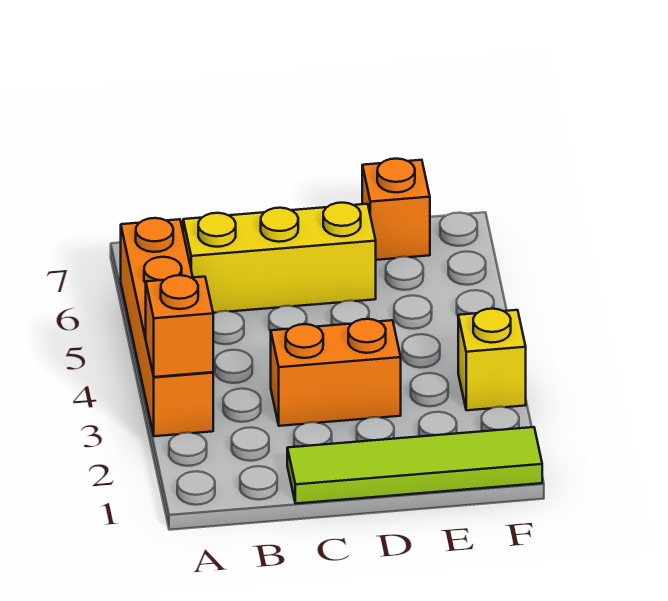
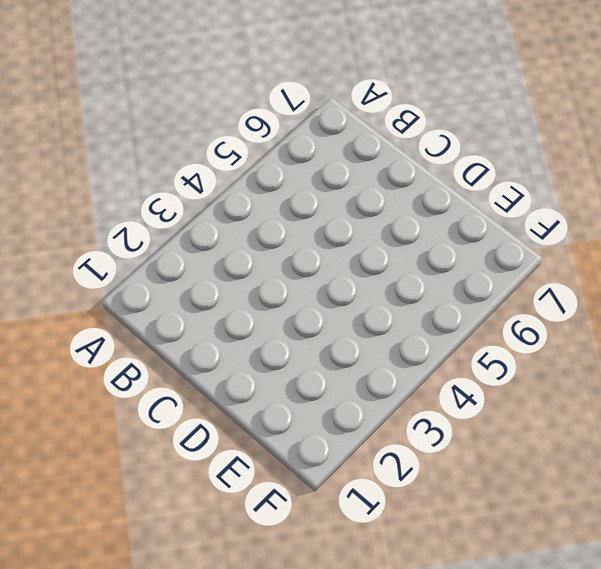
none -> orange 1x4 brick [121,218,213,436]
none -> yellow 1x3 brick [183,203,376,313]

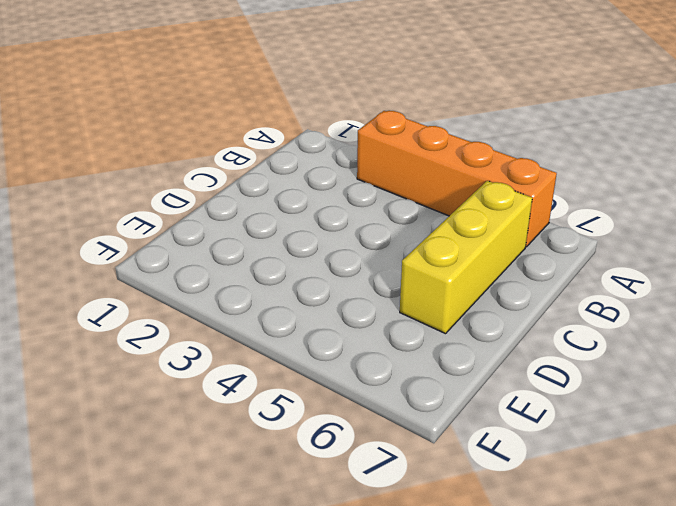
none -> lime 1x4 tile [287,427,542,504]
none -> orange 1x2 brick [271,319,401,426]

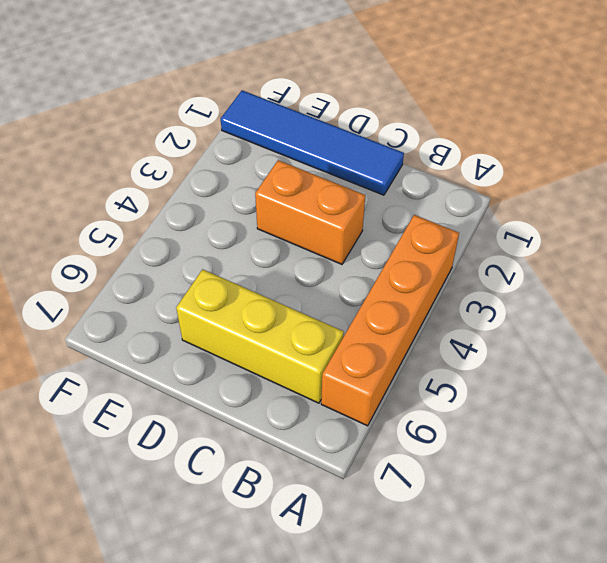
blue 1x4 tile [221,90,404,195] -> lime 1x4 tile [287,427,542,504]
none -> orange 1x1 brick [362,159,430,260]
none -> yellow 1x1 brick [458,309,526,410]

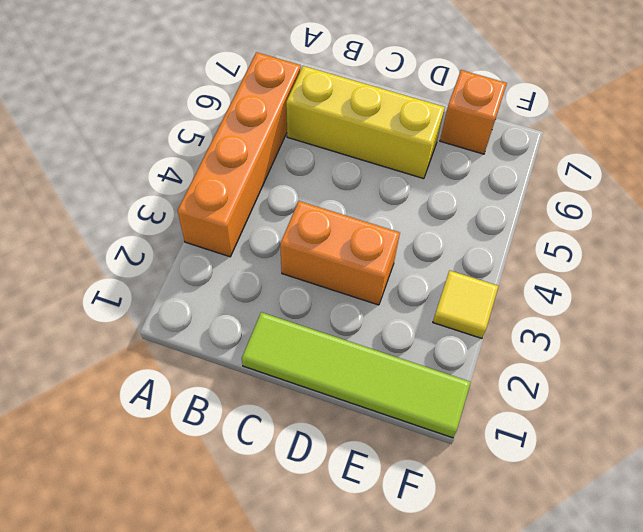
yellow 1x1 tile [433,271,499,338] -> yellow 1x1 brick [458,309,526,410]
none -> orange 1x1 brick [146,275,213,377]

